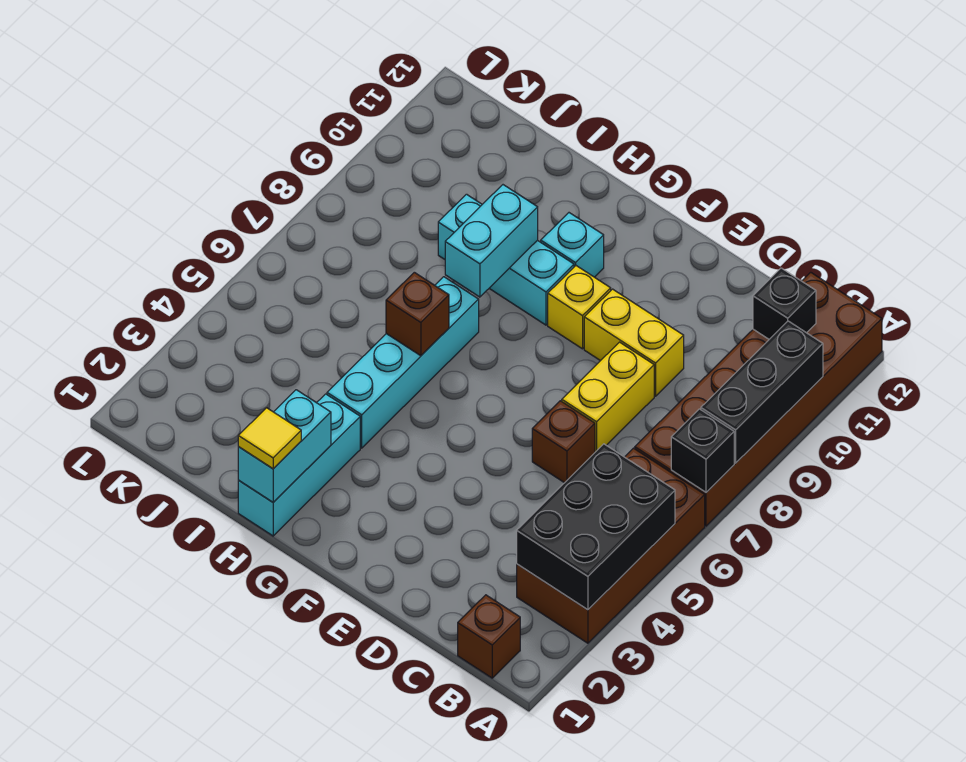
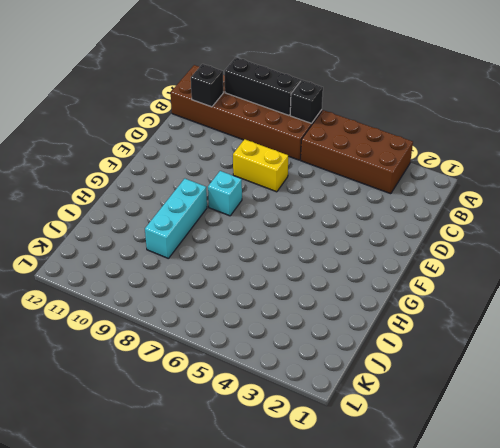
cyan 1x1 brick [208,171,242,216] -> cyan 1x1 brick moved to [541,213,604,277]
none -> brown 1x1 brick [458,595,520,678]
none -> brown 1x1 brick [532,401,595,483]
none -> yellow 1x2 brick [584,289,684,396]

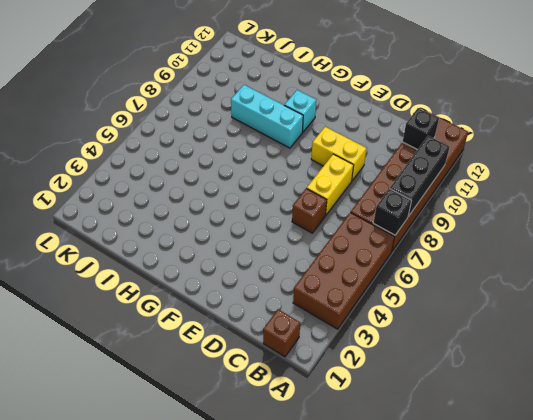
none -> yellow 1x1 brick [548,266,611,349]
none -> cyan 1x3 brick [238,394,360,536]
none -> cyan 1x4 brick [327,277,479,448]

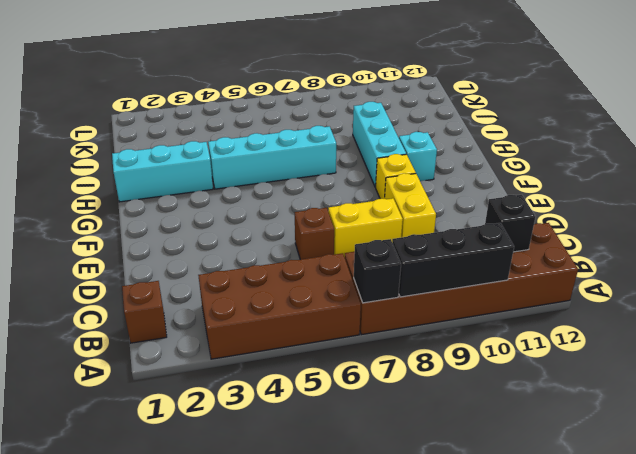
none -> black 2x3 brick [517,444,675,610]
none -> cyan 1x2 brick [238,390,331,502]
none -> brown 1x1 brick [386,272,449,356]

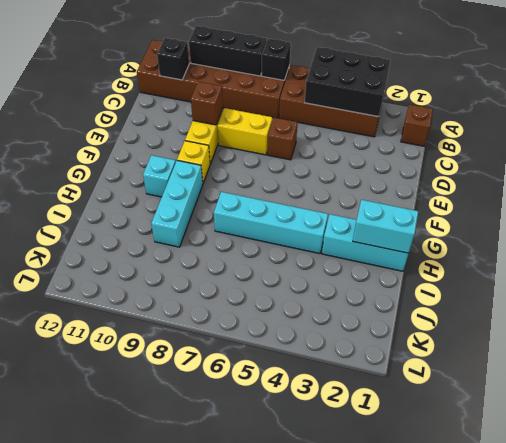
brown 1x1 brick [191,82,223,125] -> brown 1x1 brick moved to [386,272,449,356]
none -> cyan 1x2 brick [445,185,538,297]
none -> yellow 1x1 tile [238,408,301,469]

